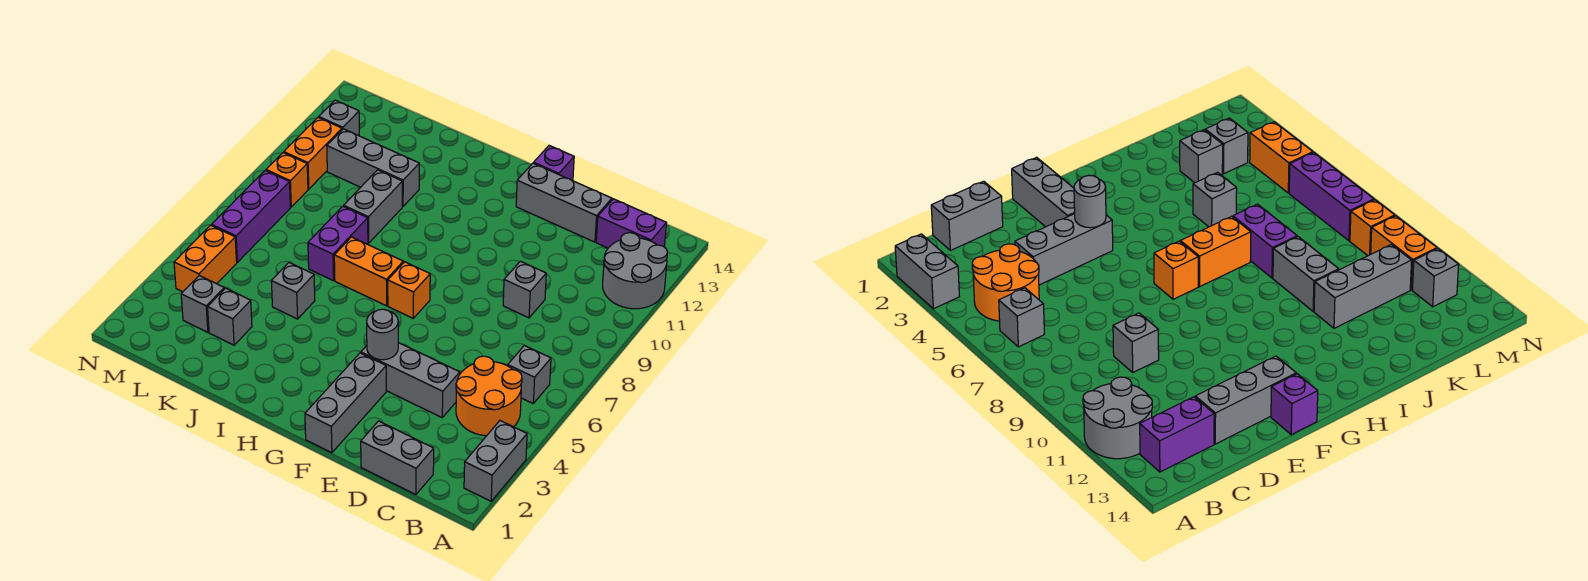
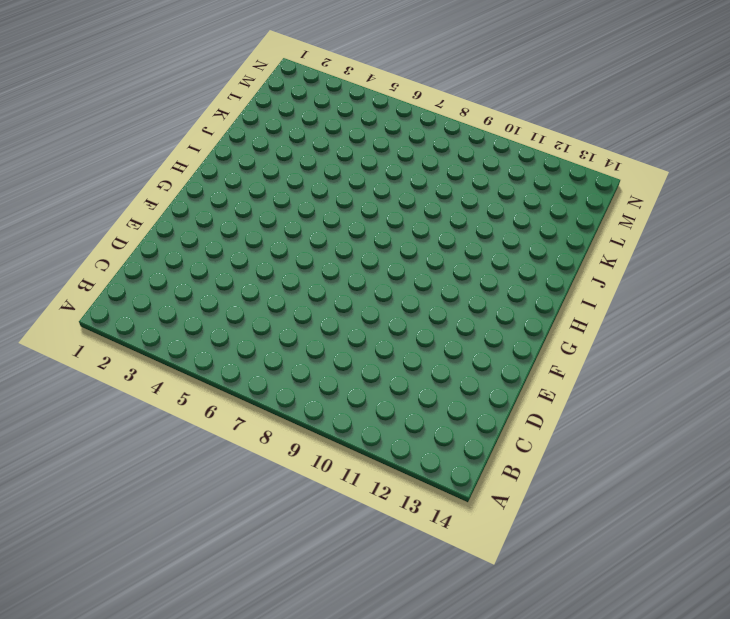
none -> grey 1x2 brick [464,421,527,501]
none -> grey 2x2 round brick [603,233,668,309]
none -> orange 2x2 round brick [456,356,522,436]

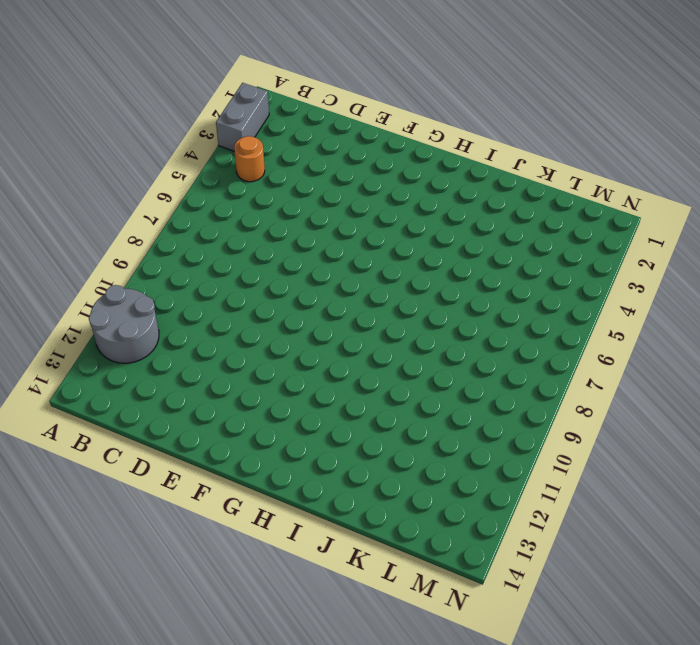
orange 1x1 round brick [234,136,265,182] -> orange 2x2 round brick [456,356,522,436]
none -> grey 1x1 brick [508,345,551,403]
none -> purple 1x2 brick [596,199,666,248]
none -> grey 1x2 brick [361,421,434,495]

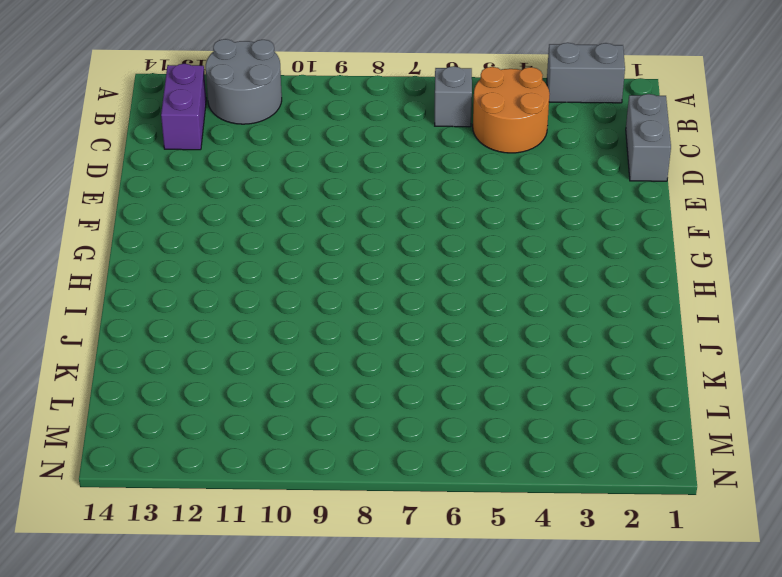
none -> grey 1x3 brick [361,343,460,417]
none -> grey 1x1 brick [503,261,546,318]
none -> grey 1x3 brick [516,163,612,242]

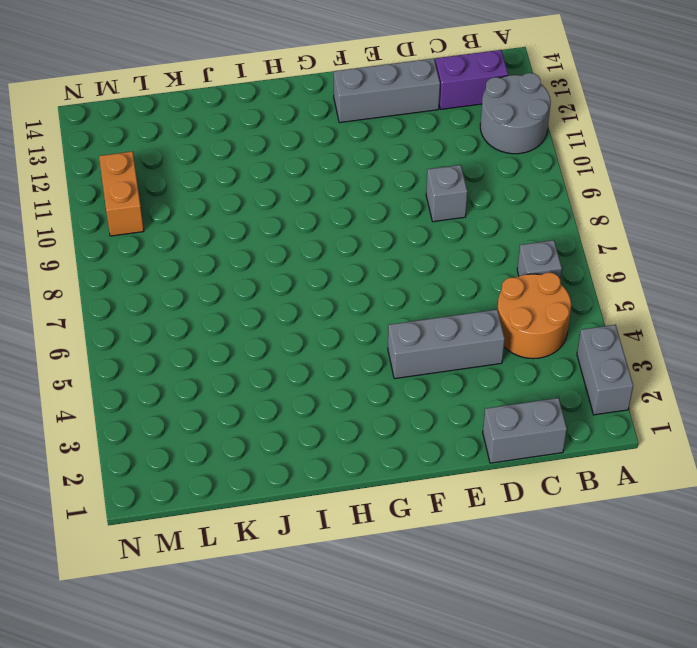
none -> grey 1x3 brick [305,353,386,453]
none -> purple 1x1 brick [534,146,574,181]
none -> orange 1x1 brick [388,262,430,318]

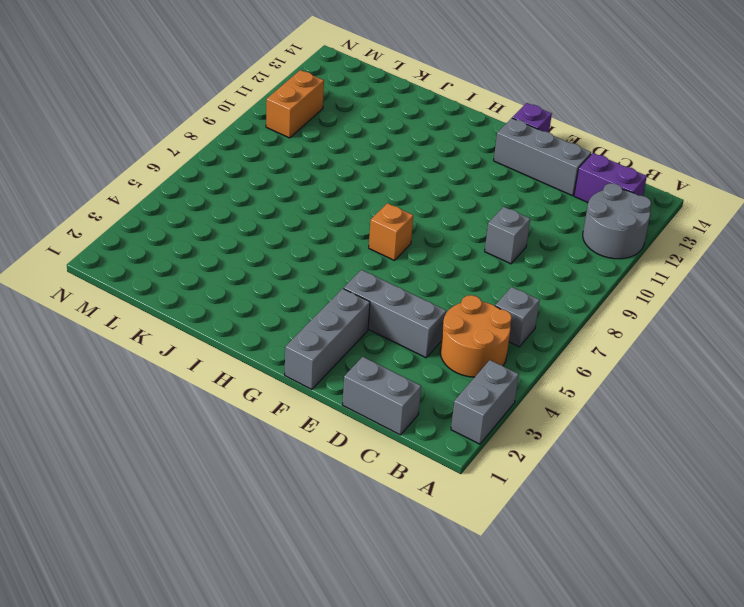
none -> orange 1x2 brick [334,237,403,306]
none -> grey 1x1 brick [271,263,315,319]
none -> purple 1x2 brick [308,206,368,281]

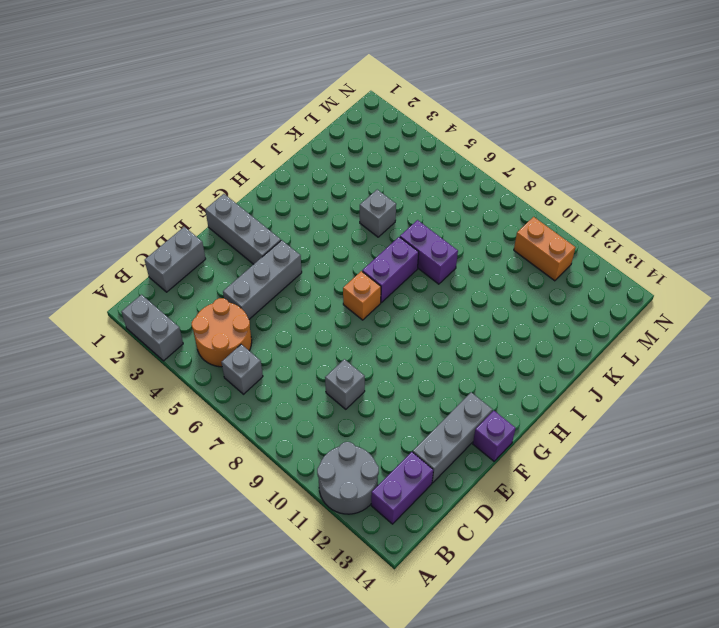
purple 1x2 brick [362,237,419,303] -> orange 1x2 brick [334,237,403,306]
none -> grey 1x2 brick [344,170,402,243]
none -> grey 1x3 brick [327,129,419,207]
none -> grey 1x1 brick [208,288,252,345]

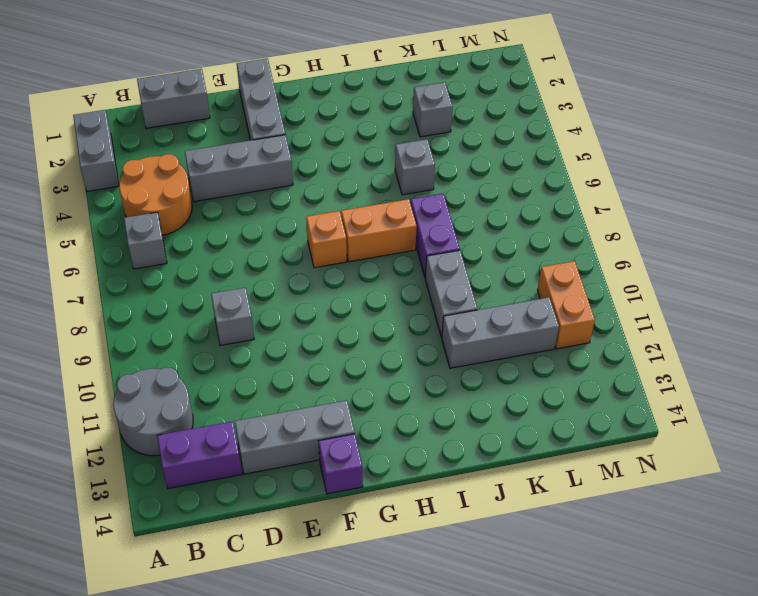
none -> grey 1x1 brick [181,276,224,332]
none -> orange 1x2 brick [174,225,237,292]
none -> purple 1x3 brick [212,170,290,262]

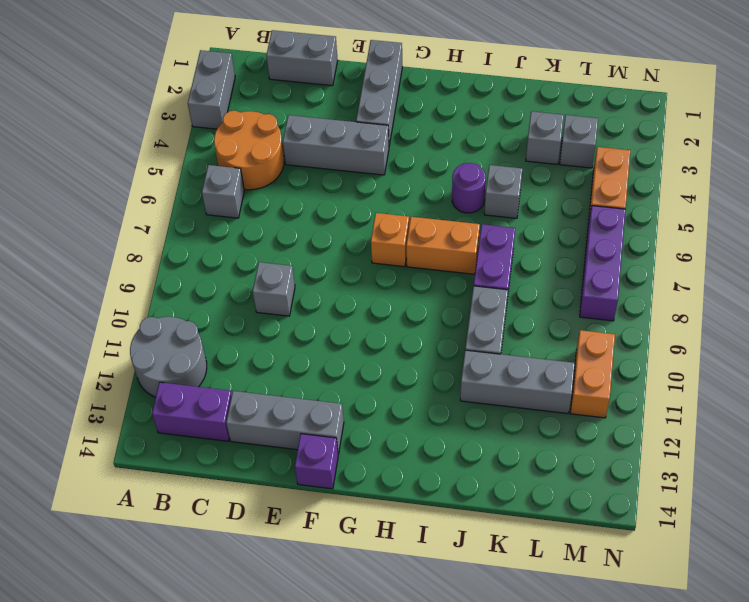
purple 1x1 round brick [452,163,486,213] -> none
none -> orange 1x1 brick [266,153,308,207]
none -> grey 1x1 brick [319,100,359,136]
none -> grey 1x1 round brick [367,309,398,360]

